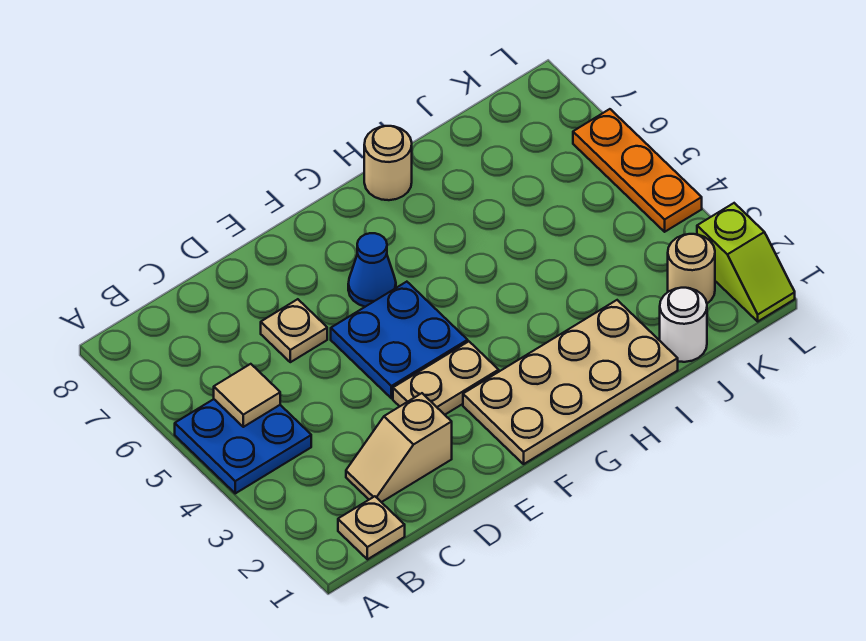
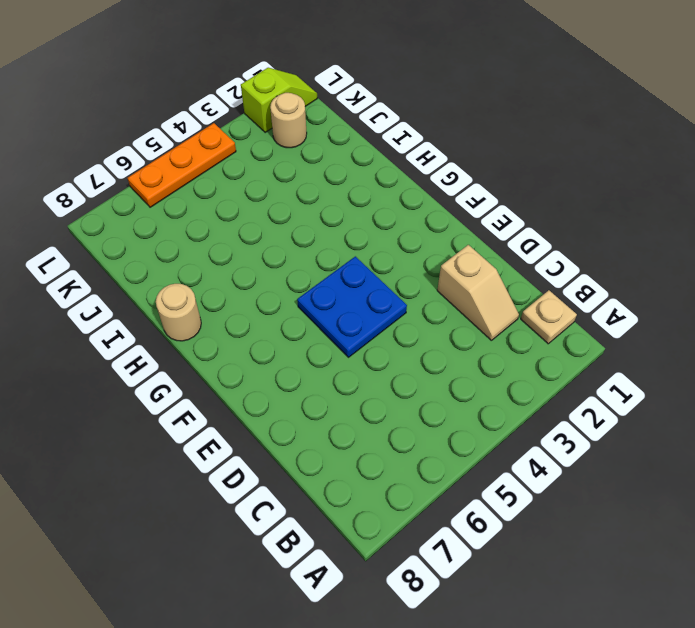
none -> blue 2x2 plate [175,399,311,493]
none -> tan 1x1 plate [261,299,327,362]
none -> tan 1x2 plate [393,342,499,415]

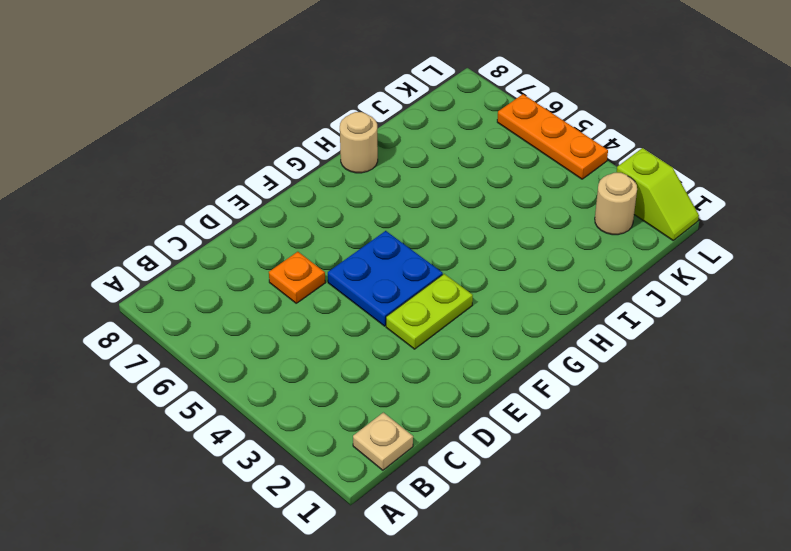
orange 1x1 plate [269,252,325,303] -> tan 1x1 plate [261,299,327,362]
lime 1x2 plate [386,274,473,349] -> tan 1x2 plate [393,342,499,415]
none -> blue 2x2 plate [175,399,311,493]
none -> tan 1x2 slope [346,393,452,502]
none -> tan 2x4 plate [463,300,678,464]

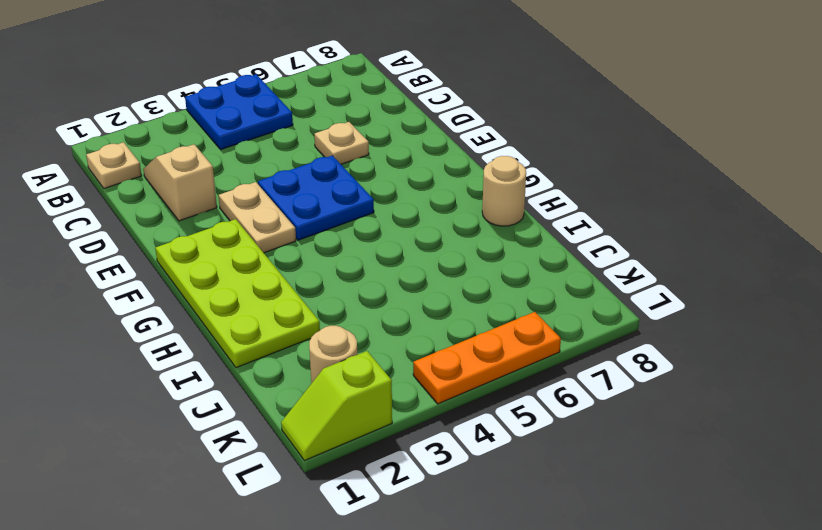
lime 2x4 plate [155,219,320,368] -> tan 2x4 plate [463,300,678,464]
none -> blue 1x1 cone [348,233,396,307]
none -> white 1x1 round brick [660,288,707,362]
none -> tan 1x1 tile [214,364,280,427]

